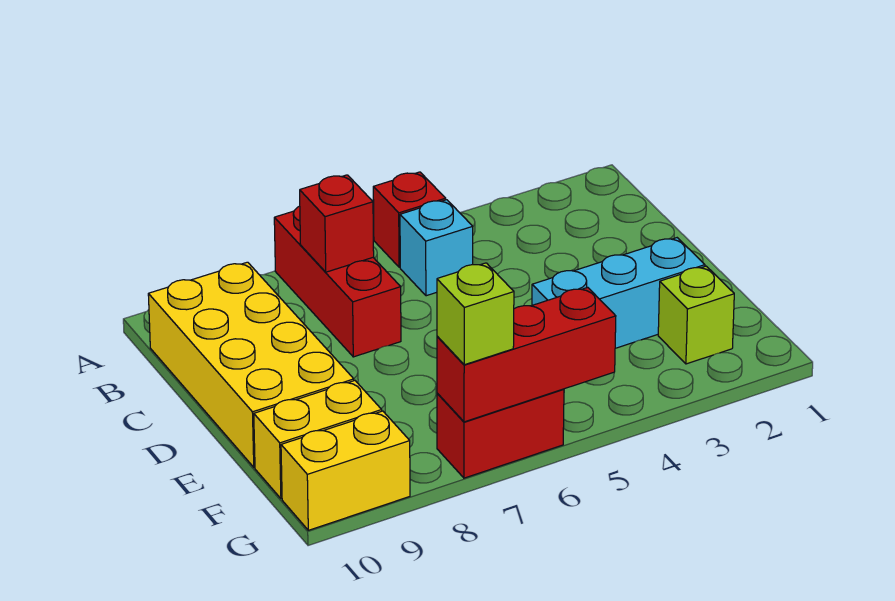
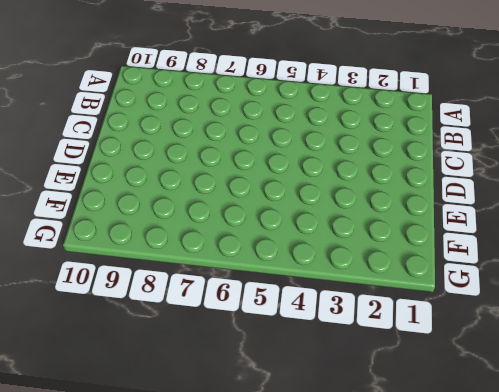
none -> red 1x1 brick [373,172,446,267]
none -> red 1x3 brick [274,206,401,357]
none -> cyan 1x1 brick [400,200,473,296]

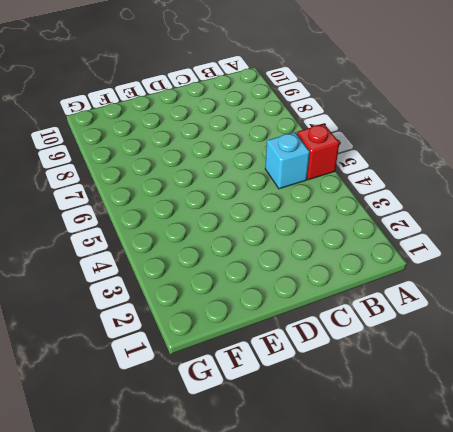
none -> red 1x3 brick [274,206,401,357]
none -> yellow 2x4 brick [148,262,354,467]
none -> cyan 1x3 brick [532,238,705,348]

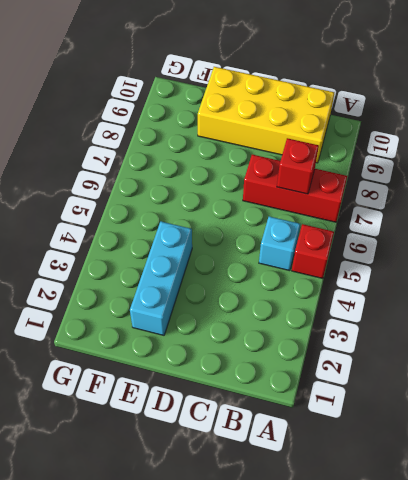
none -> lime 1x1 brick [658,266,734,364]
none -> yellow 1x2 brick [254,381,382,499]
none -> red 1x2 brick [437,389,564,478]

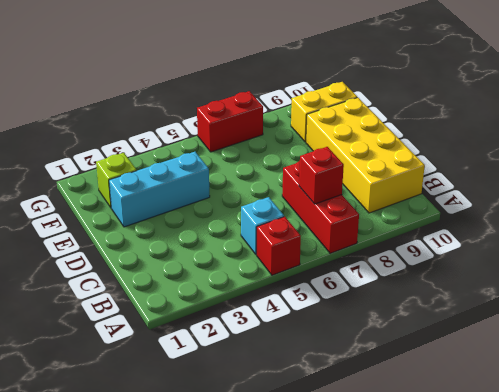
none -> yellow 1x2 brick [281,411,410,530]
none -> red 1x3 brick [437,288,616,422]
none -> lime 1x1 brick [437,263,514,365]

